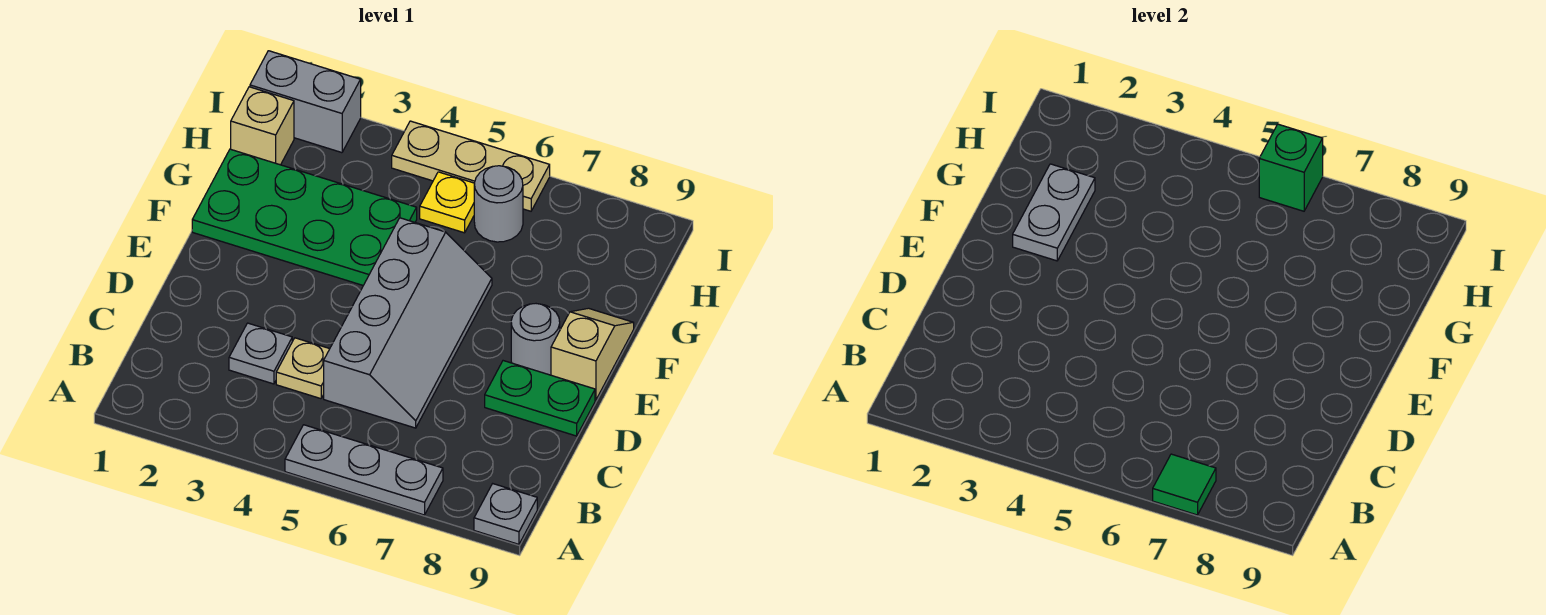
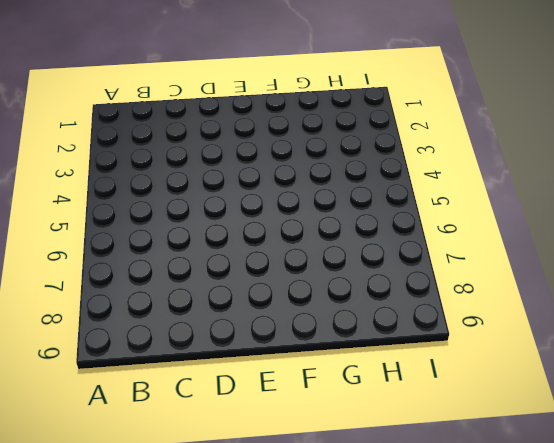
none -> grey 1x3 plate [285,425,443,515]
none -> grey 1x1 plate [474,484,537,544]
none -> grey 1x1 plate [229,323,292,384]

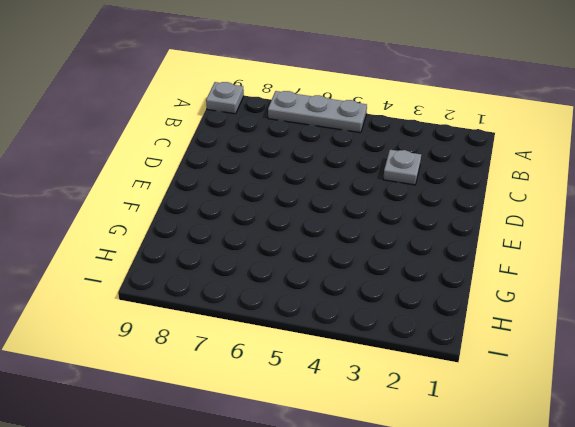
none -> tan 1x1 plate [276,338,329,399]
none -> grey 2x4 slope [324,218,492,428]
none -> green 1x2 plate [485,361,595,436]

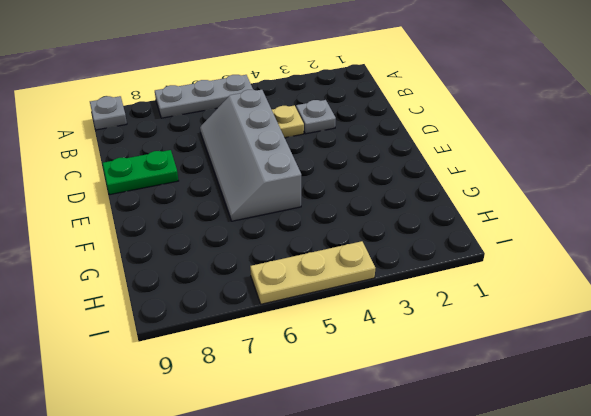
none -> grey 1x1 round brick [511,304,560,375]
none -> tan 1x2 slope [551,308,634,400]
none -> green 2x4 plate [192,149,417,285]

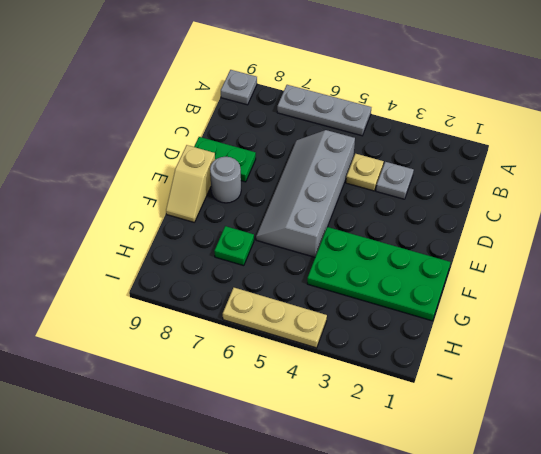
green 1x1 plate [214,226,254,266] -> none
none -> tan 1x1 brick [231,87,294,165]
none -> yellow 1x1 plate [420,172,474,233]
none -> grey 1x1 round brick [474,166,523,242]

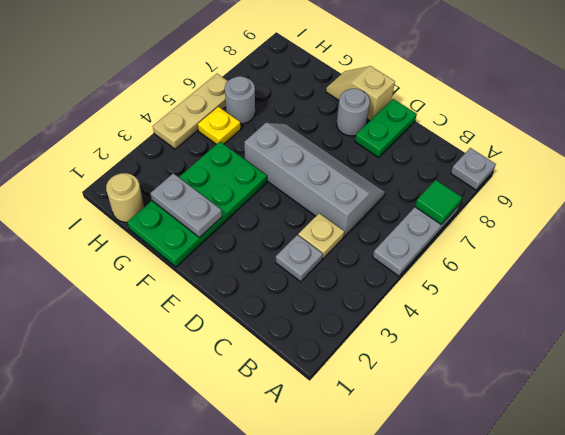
tan 1x1 round brick [106,173,144,222] -> tan 1x1 brick [231,87,294,165]
none -> grey 1x2 brick [250,51,361,153]
none -> green 1x1 brick [1259,124,1323,211]

